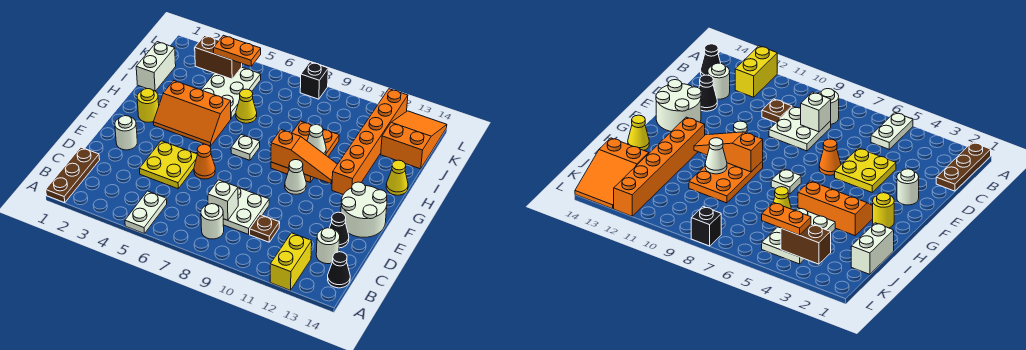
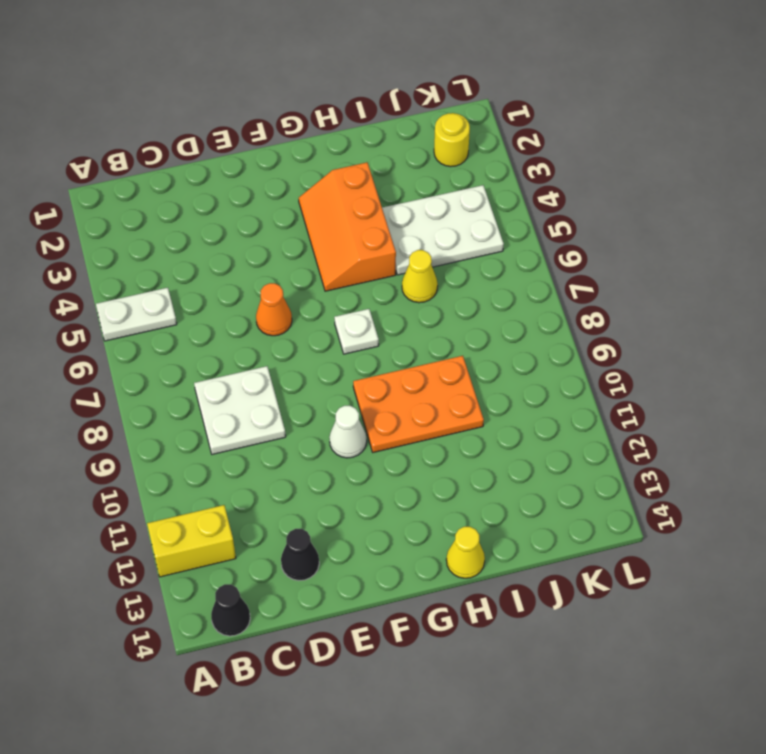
yellow 1x1 round brick [434,113,470,167] -> yellow 1x1 round brick moved to [137,89,159,122]
none -> brown 1x3 plate [46,147,100,203]
none -> white 1x1 round brick [201,204,224,239]
none -> brown 1x1 plate [250,215,280,242]
none -> white 1x1 round brick [316,228,340,264]

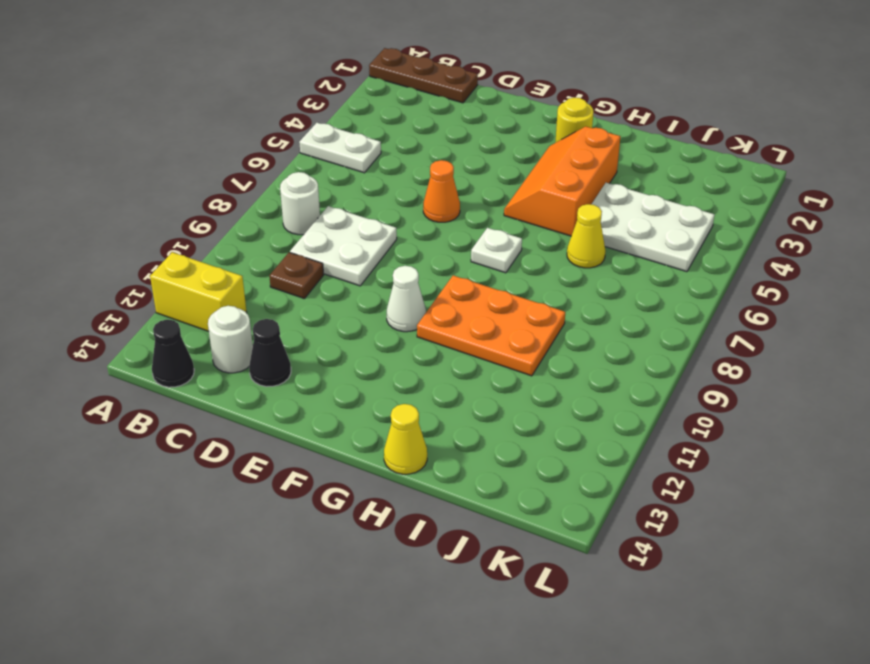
none -> yellow 2x2 plate [140,141,198,189]
none -> white 1x1 round brick [115,116,137,150]
none -> white 2x2 round brick [341,182,387,237]
none -> orange 1x6 brick [332,89,408,194]

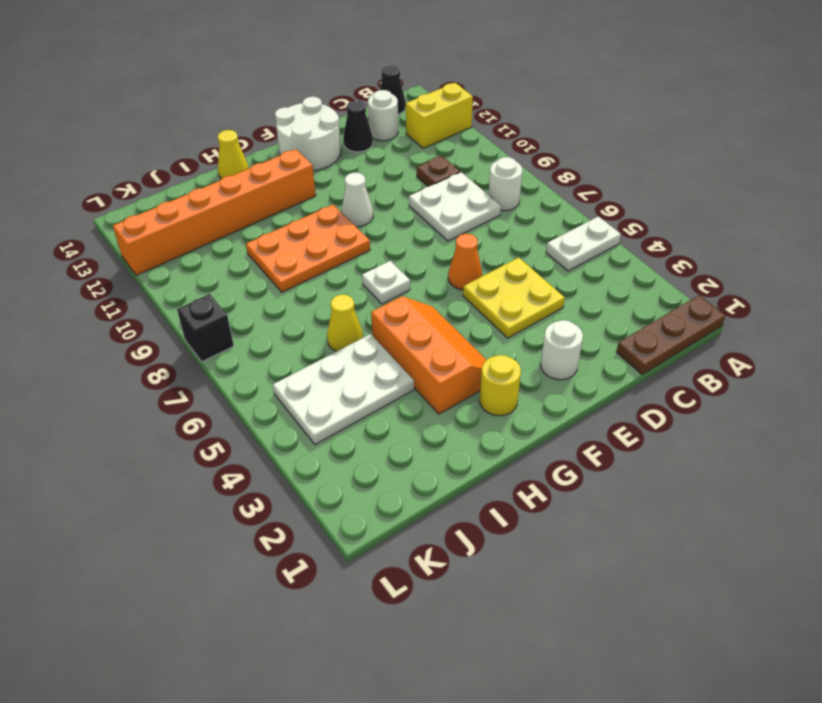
none -> white 1x2 brick [136,42,176,91]
none -> orange 2x3 slope [381,111,447,169]
none -> white 1x1 brick [208,180,238,220]
none -> orange 1x3 slope [271,130,337,184]

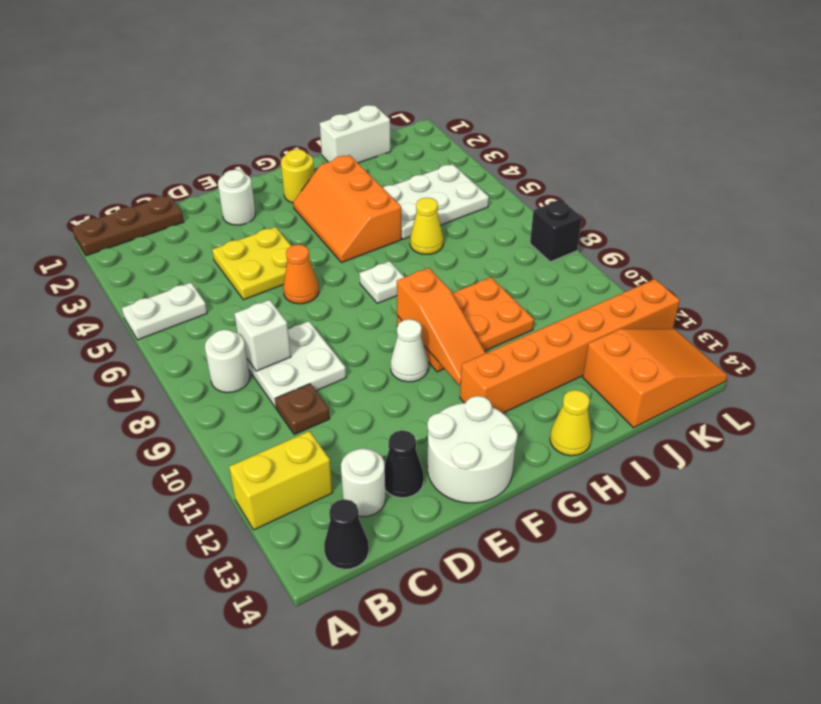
none -> white 1x1 cone [307,125,326,155]
none -> brown 1x2 brick [195,35,242,79]
none -> orange 1x2 plate [214,35,261,67]

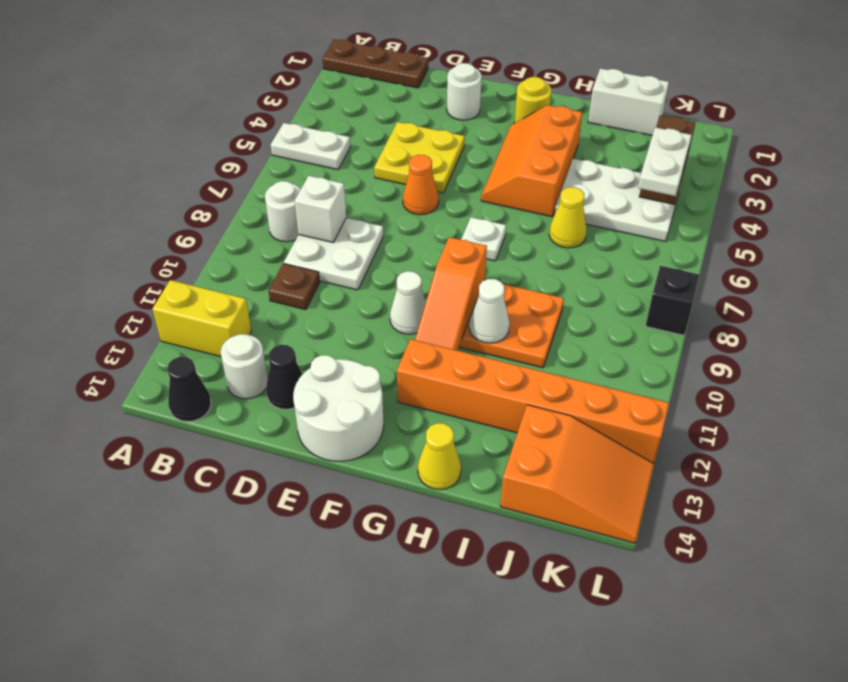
white 1x2 plate [638,127,692,196] -> orange 1x2 plate [214,35,261,67]

